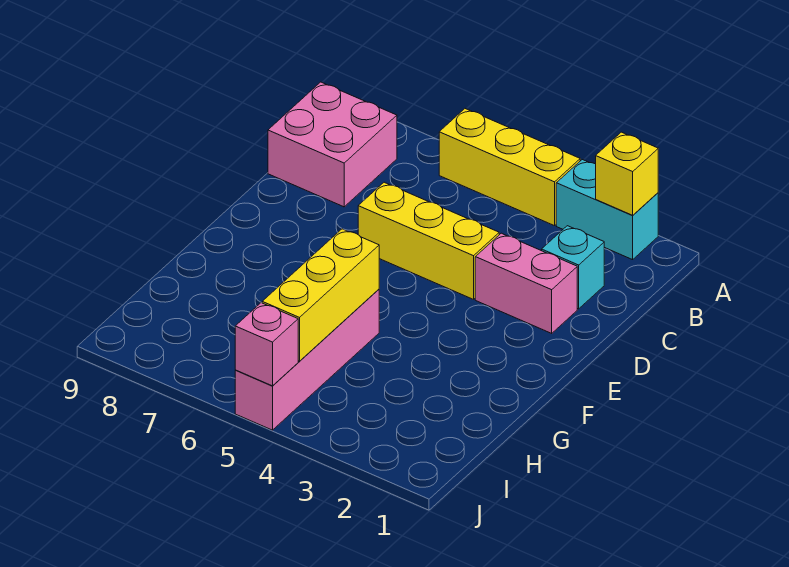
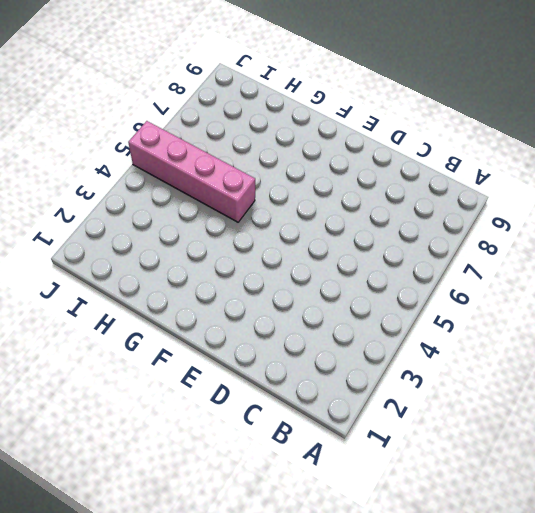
none -> cyan 1x2 brick [556,160,658,260]
none -> yellow 1x3 brick [439,109,580,226]

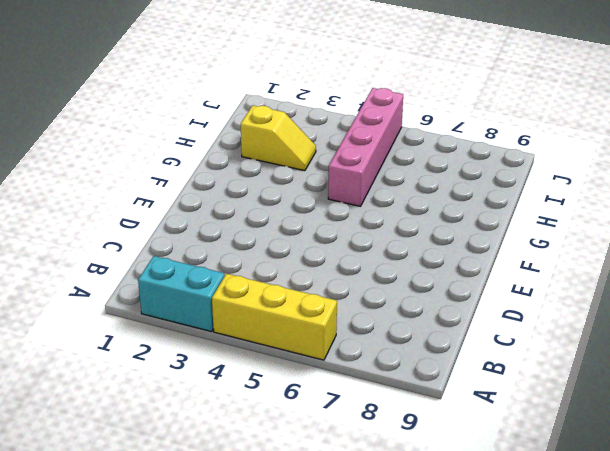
yellow 1x2 slope [241,105,316,171] -> none
none -> pink 2x2 brick [268,82,397,207]
none -> cyan 1x1 brick [542,226,604,309]

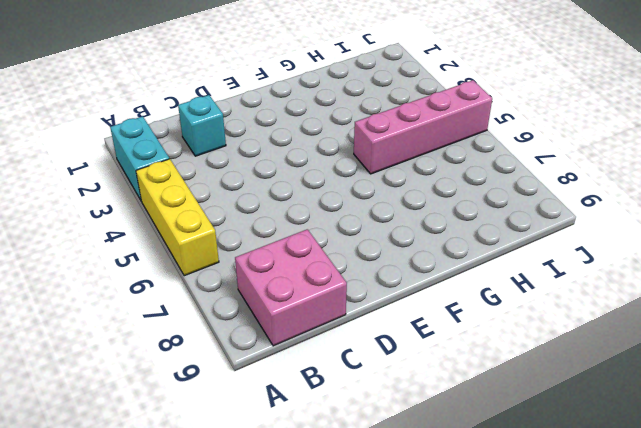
none -> pink 1x2 brick [475,233,577,333]
none -> yellow 1x3 brick [358,182,499,299]

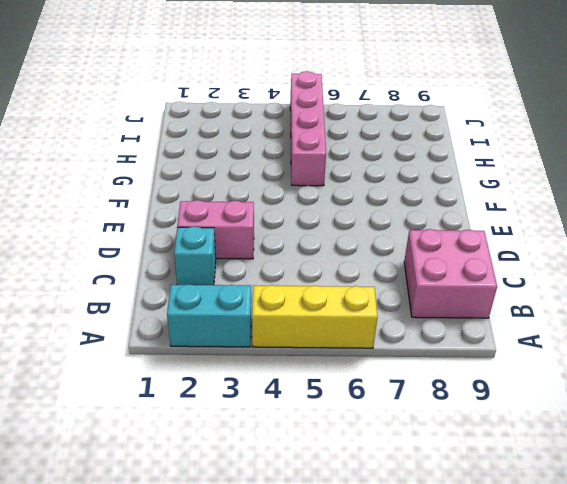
none -> yellow 1x3 brick [358,182,499,299]
none -> yellow 1x1 brick [596,132,658,215]

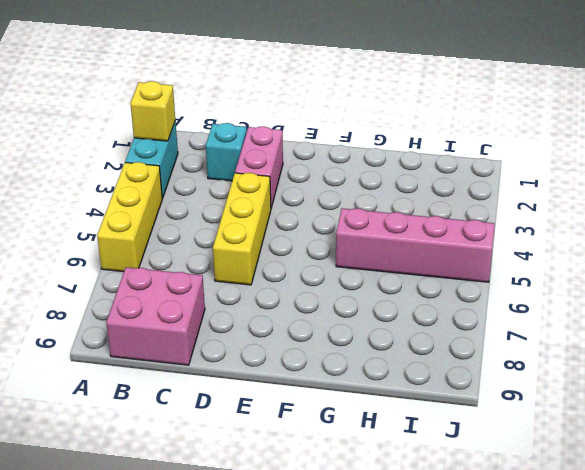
none -> yellow 1x3 brick [262,229,379,361]
none -> pink 1x1 brick [235,303,298,386]

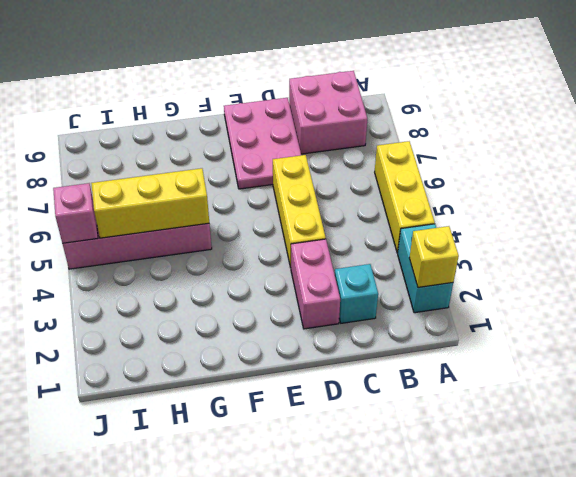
pink 2x3 plate [224,98,301,189] -> none

